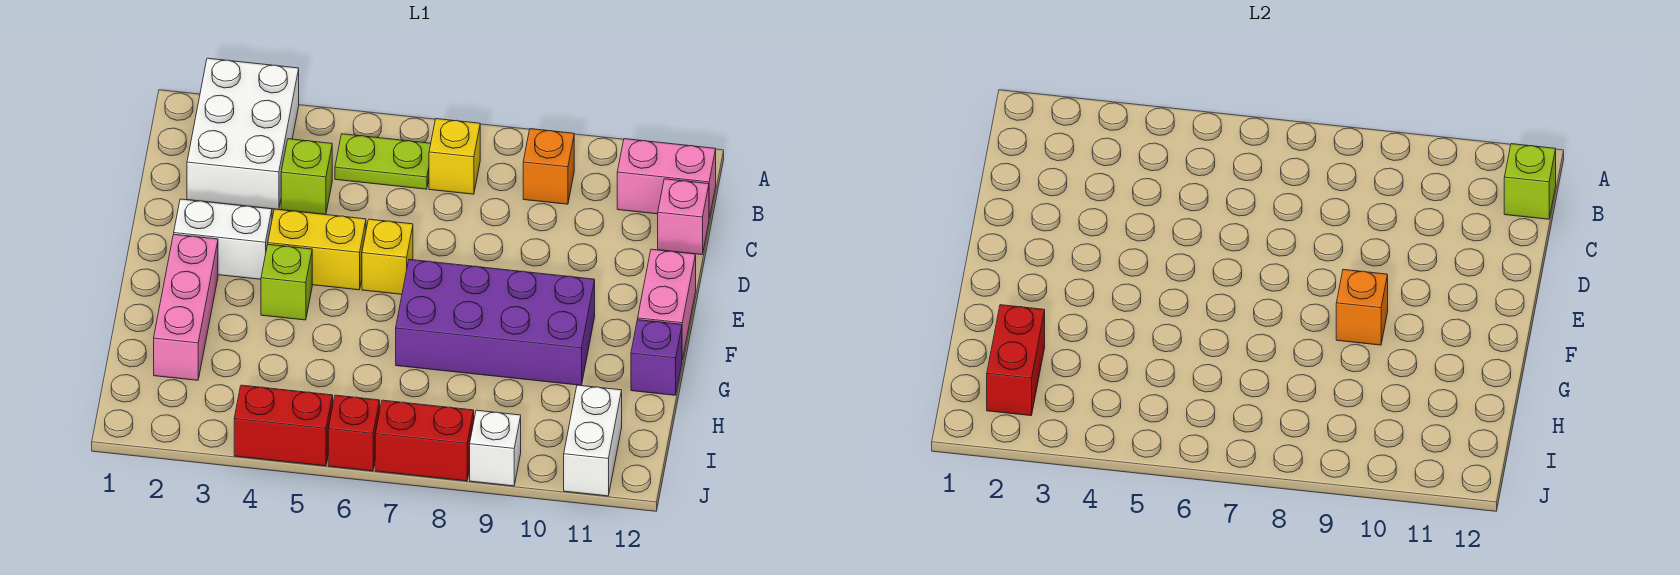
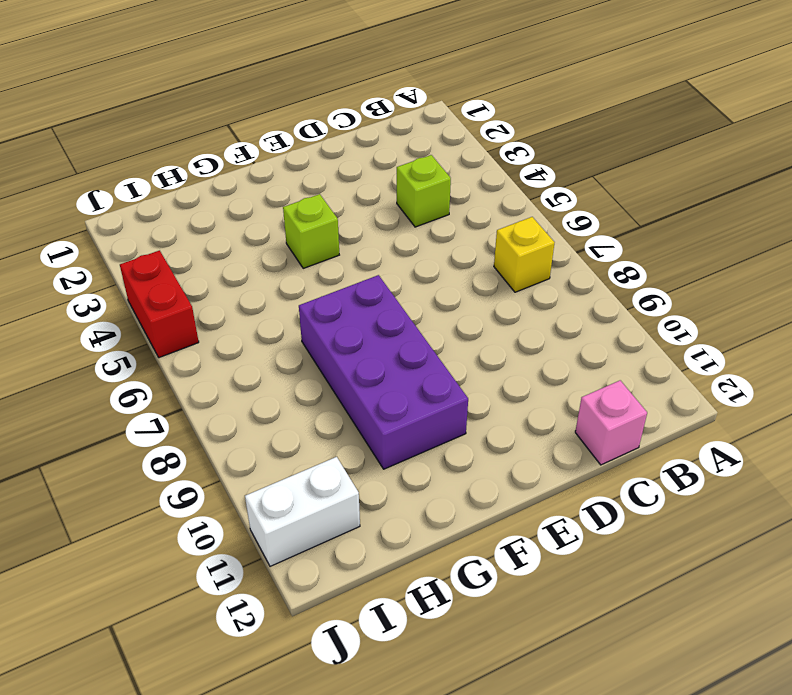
none -> white 2x3 brick [187,58,299,209]
none -> lime 1x2 plate [335,134,431,189]
none -> orange 1x1 brick [523,129,574,204]

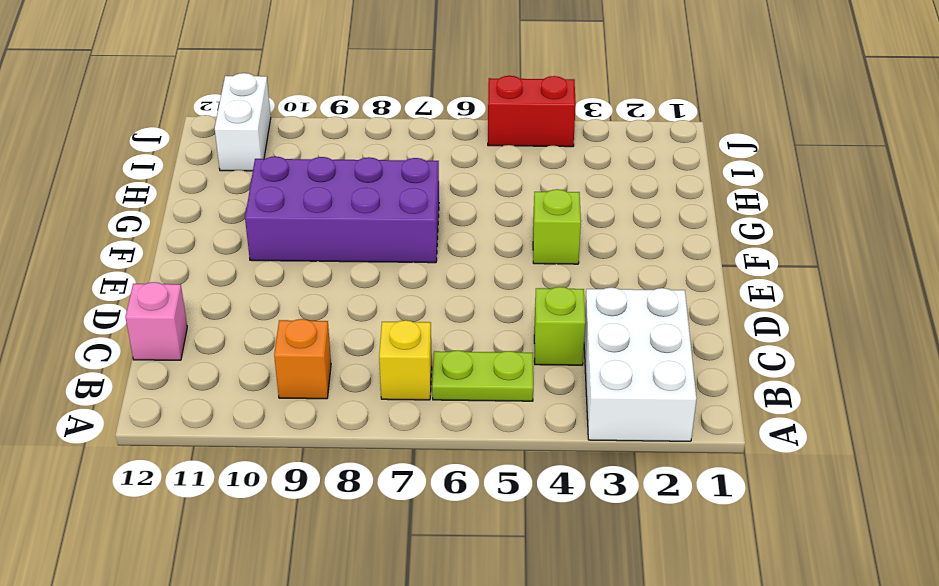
none -> pink 1x2 brick [617,139,716,218]
none -> white 1x2 brick [174,199,272,279]
none -> yellow 1x2 brick [268,209,366,290]

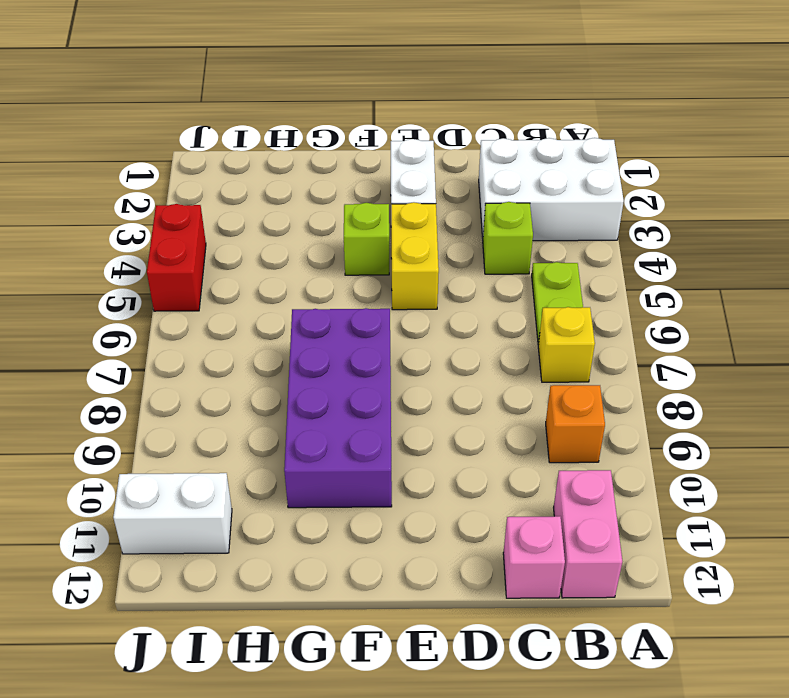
none -> yellow 1x1 brick [362,219,413,294]
none -> pink 1x2 brick [638,249,696,360]
none -> pink 1x3 brick [154,234,218,380]

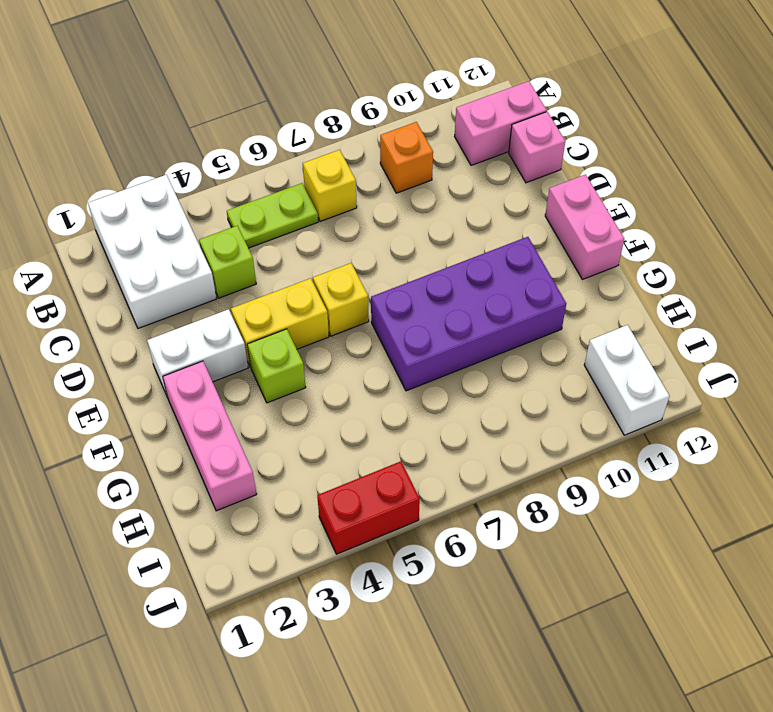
none -> purple 1x1 brick [631,320,682,395]
none -> red 1x1 brick [328,395,380,471]
none -> red 1x2 brick [375,400,474,481]

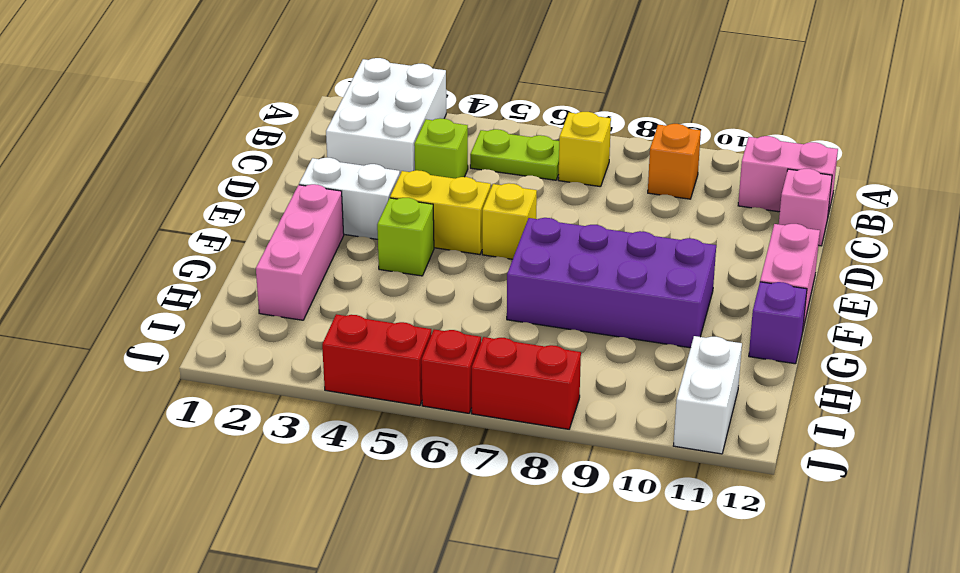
none -> white 1x1 brick [470,410,521,486]
none -> lime 1x1 brick [1504,144,1556,219]
none -> orange 1x1 brick [1336,270,1388,345]

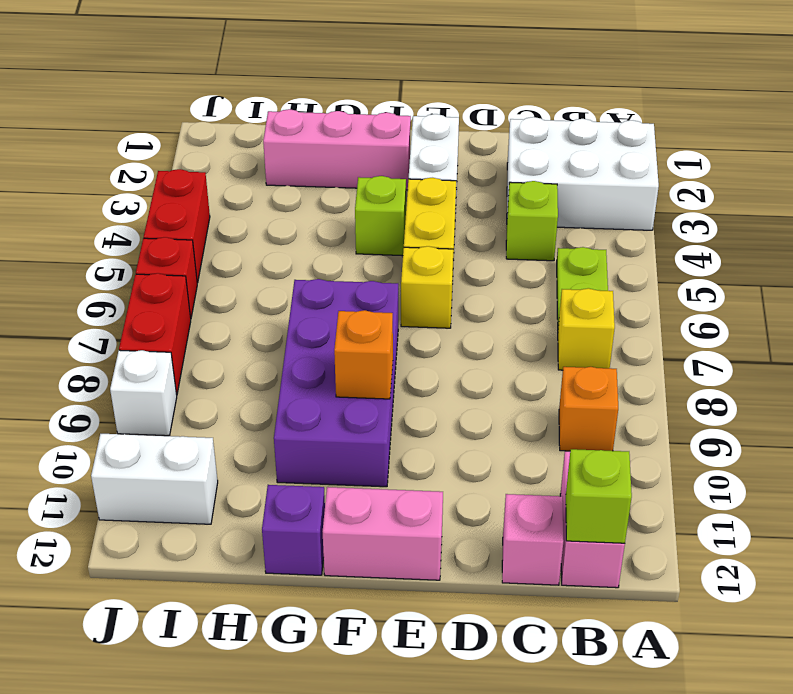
none -> red 1x2 brick [987,305,1045,416]

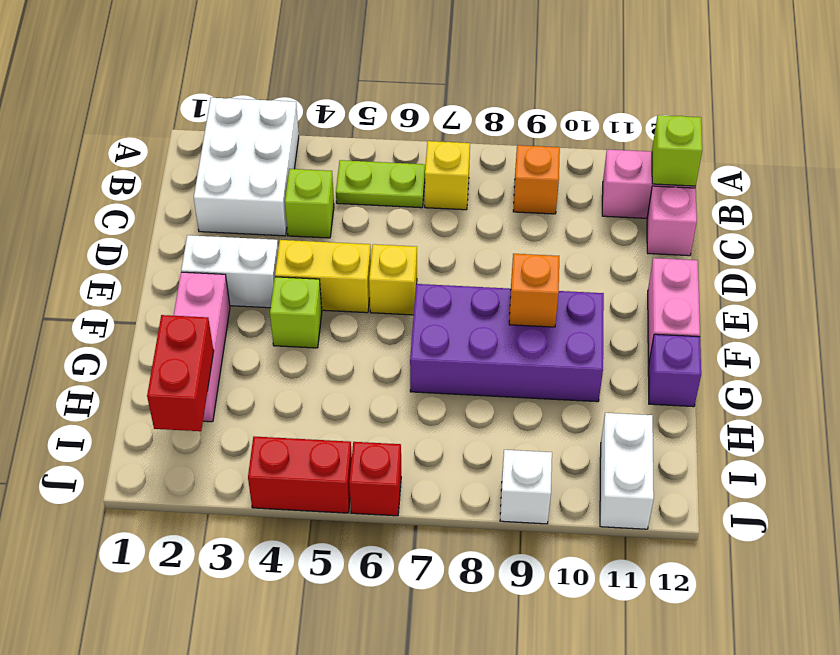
none -> red 1x2 brick [375,400,474,481]

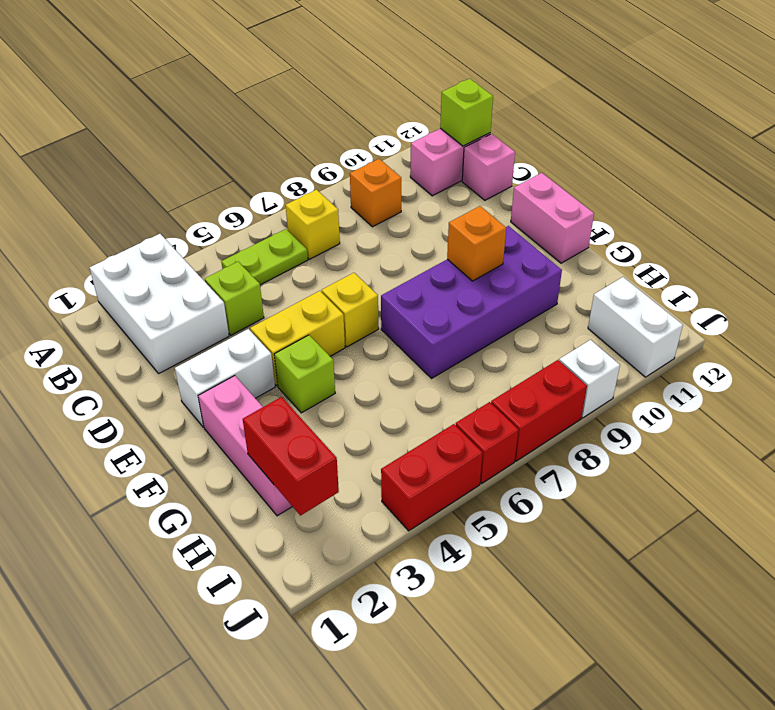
none -> purple 1x1 brick [631,320,682,395]

